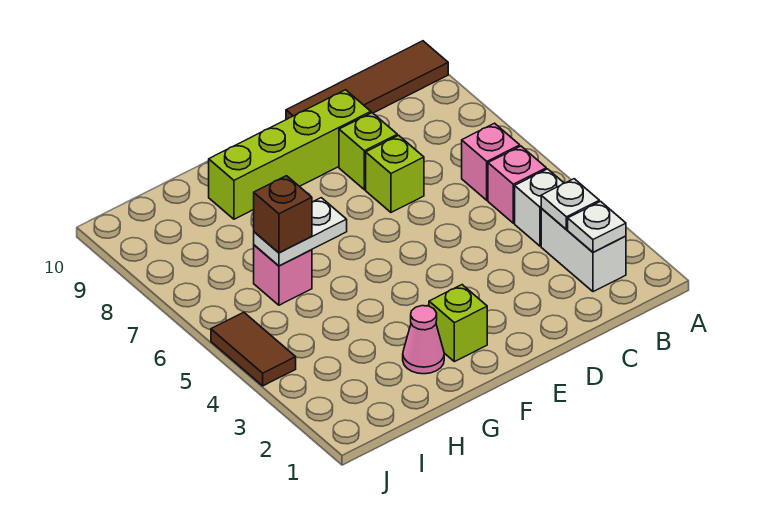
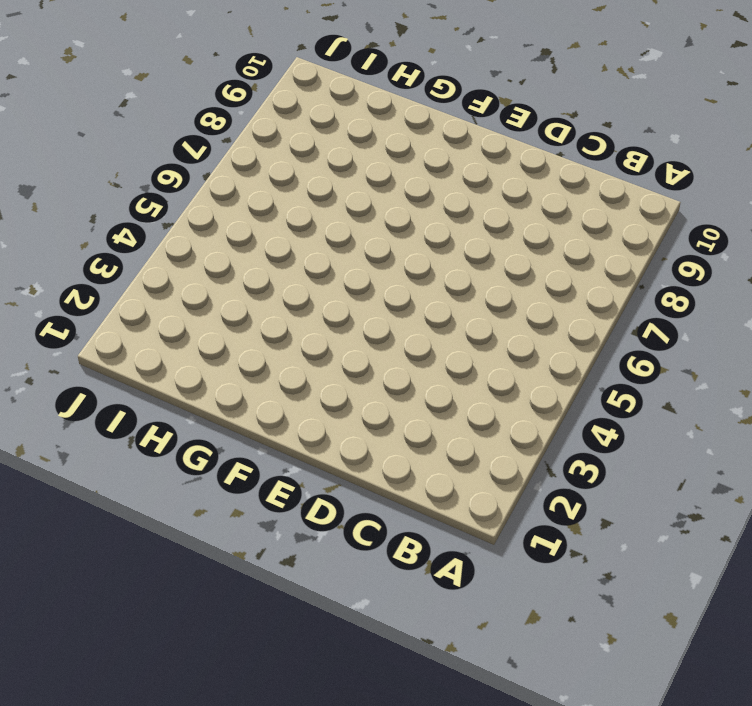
none -> brown 1x4 tile [286,41,448,120]
none -> white 1x2 brick [541,208,626,292]
none -> white 1x1 brick [515,169,564,246]

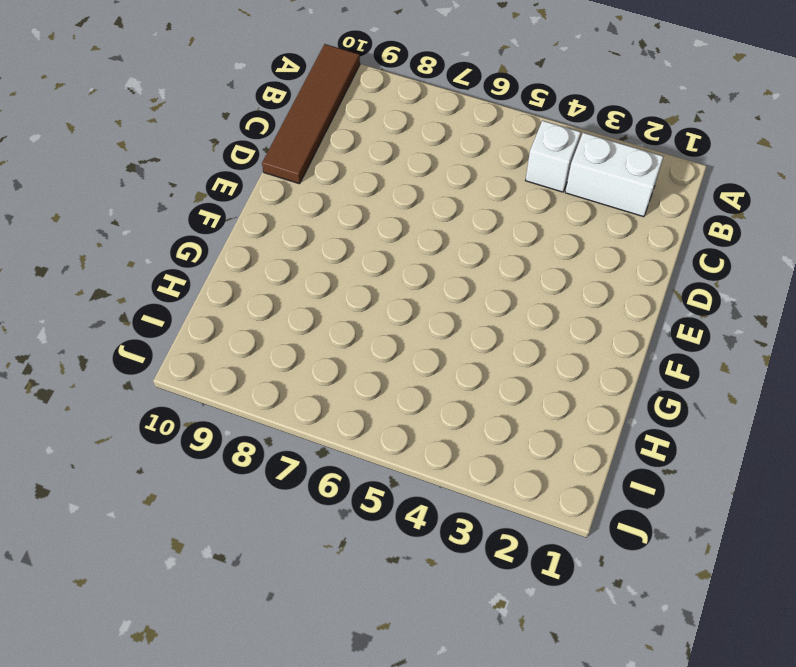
none -> pink 1x1 brick [488,146,546,223]
none -> pink 1x1 brick [462,123,520,200]
none -> lime 1x1 brick [366,135,424,212]

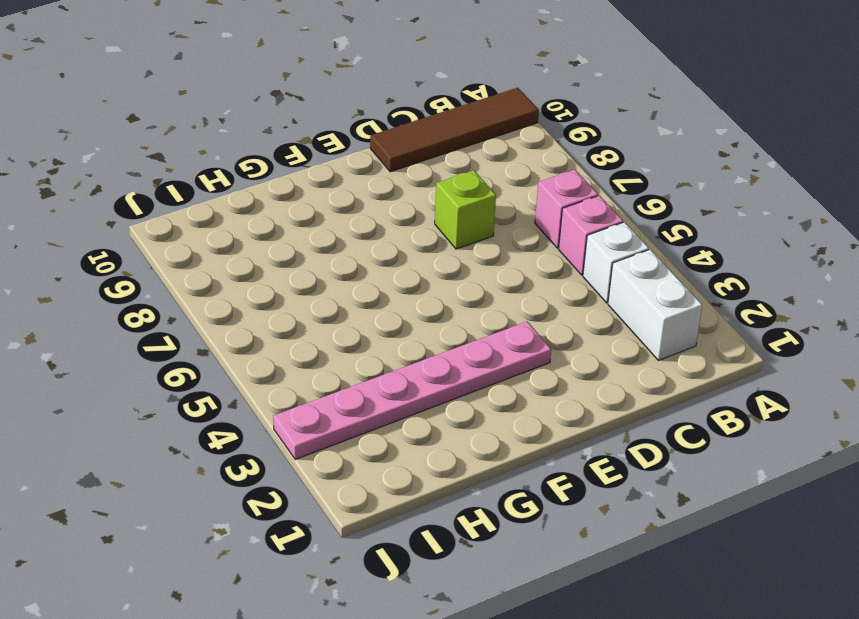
pink 1x6 plate [273,321,551,459] -> none
none -> lime 1x1 brick [339,113,397,190]
none -> lime 1x4 brick [209,90,371,219]
none -> lime 1x1 brick [429,285,487,362]

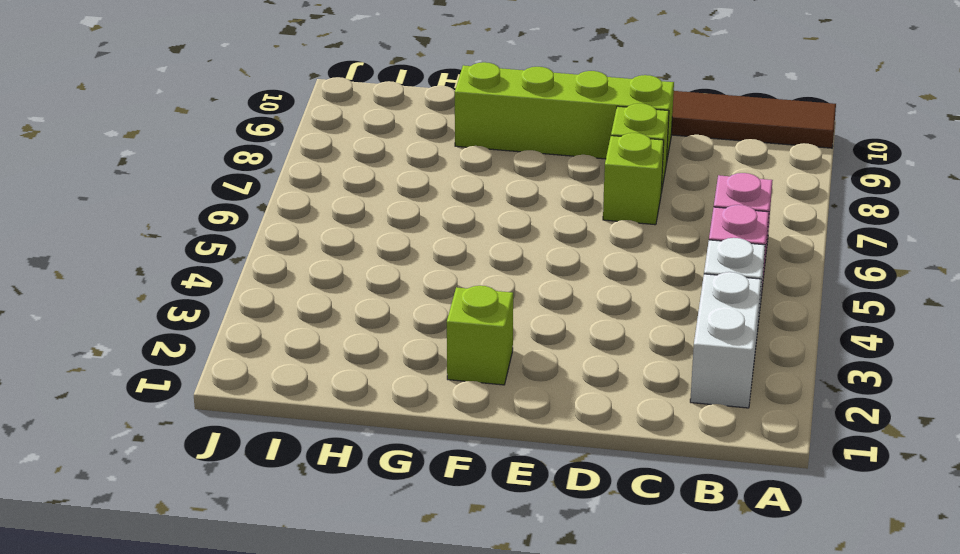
none -> pink 1x1 cone [403,306,444,374]
none -> pink 1x1 brick [254,245,312,305]
none -> brown 1x2 tile [211,312,296,386]

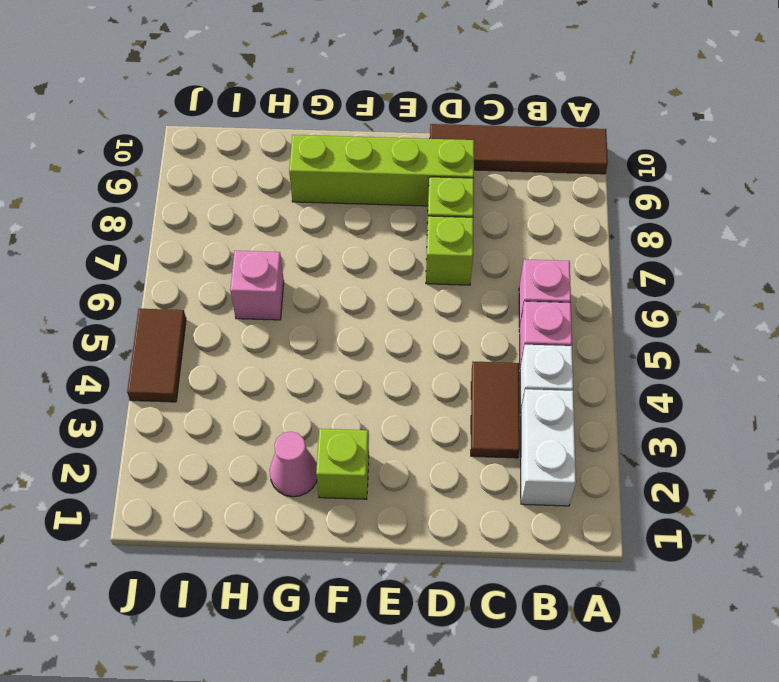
brown 1x2 tile [471,362,520,458] -> none
none -> white 1x1 plate [568,201,626,252]
none -> white 1x1 plate [541,179,599,229]
none -> white 1x2 plate [254,198,347,266]

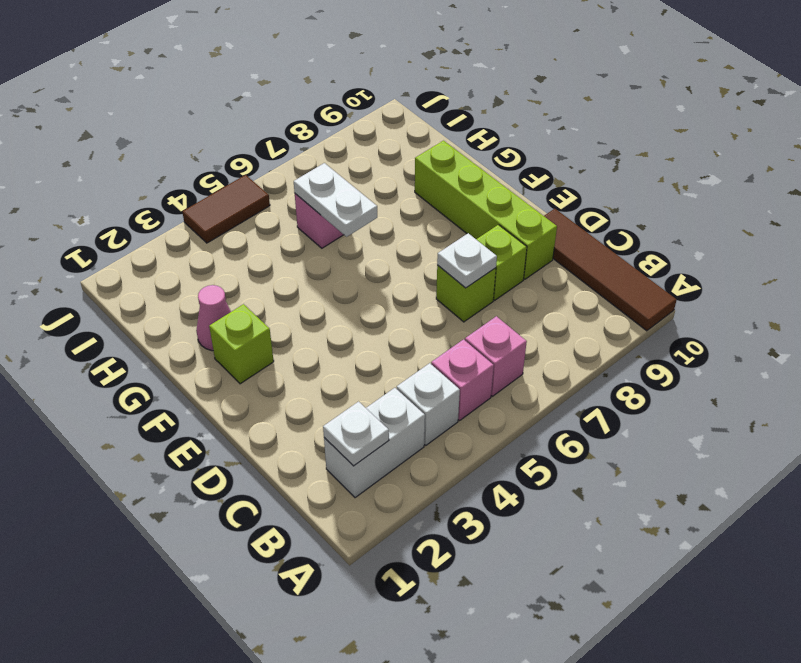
white 1x1 plate [437,233,497,288] -> white 1x1 plate moved to [541,179,599,229]
none -> brown 1x1 brick [254,176,312,253]

